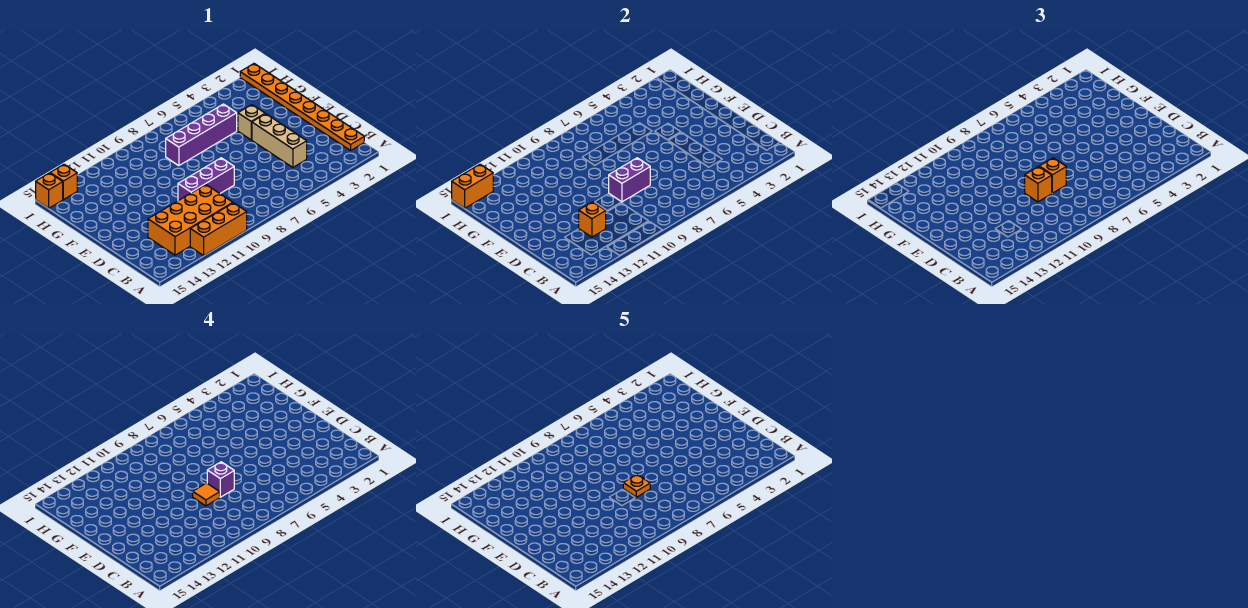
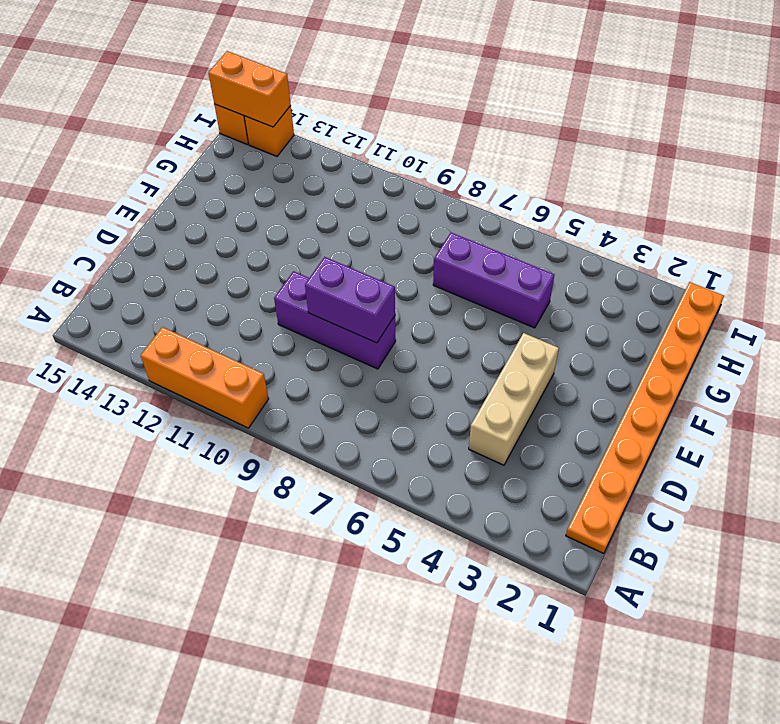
purple 1x3 brick [433,233,554,328] -> purple 1x4 brick [166,104,237,166]
none -> orange 2x4 brick [148,185,233,255]
none -> tan 1x1 brick [238,105,265,140]
none -> orange 1x1 brick [579,202,606,237]

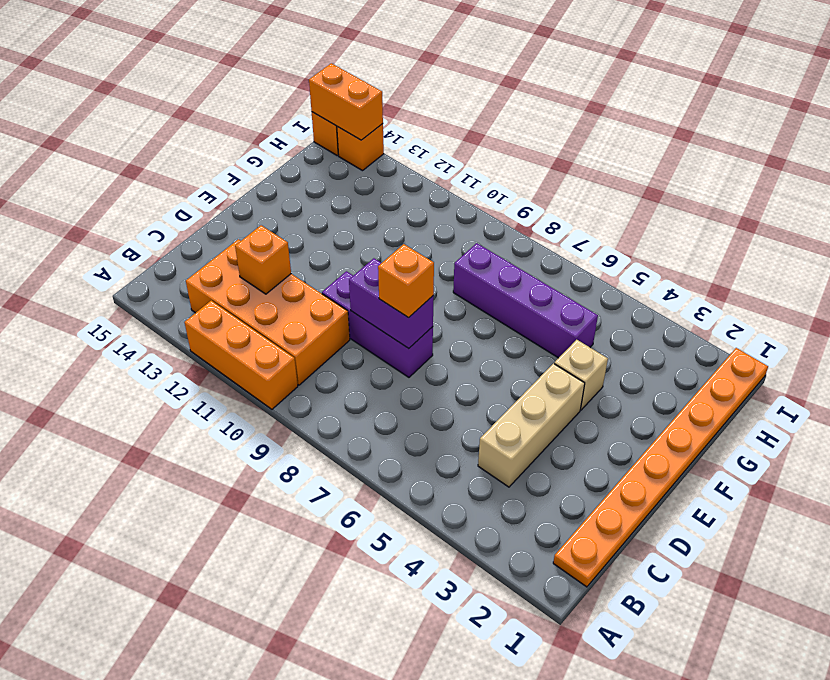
none -> orange 1x1 brick [1025,167,1052,202]
none -> purple 1x1 brick [207,462,234,497]
none -> orange 1x1 tile [193,483,220,506]

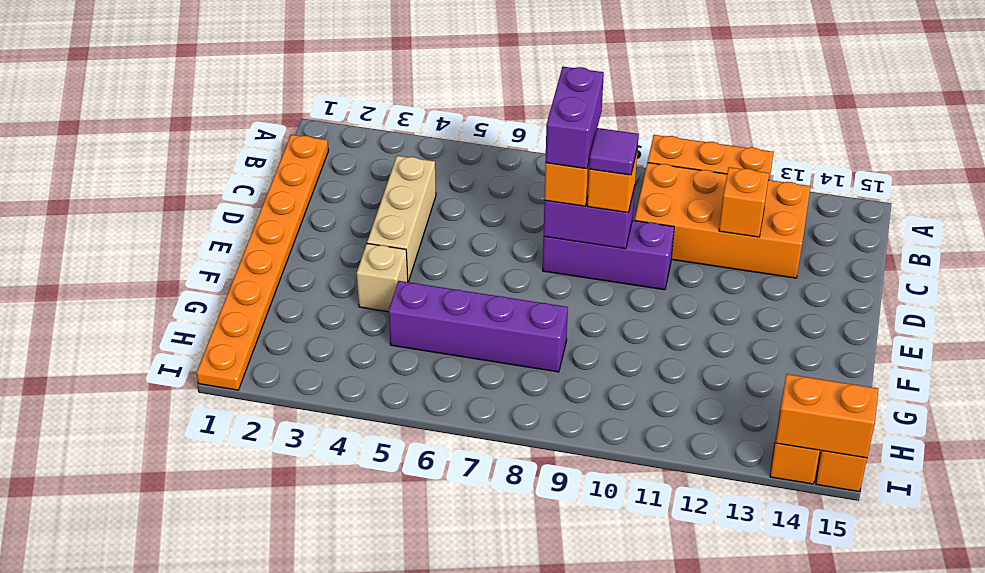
purple 1x2 brick [545,67,604,169] -> purple 1x1 brick [207,462,234,497]
purple 1x1 tile [589,128,639,175] -> orange 1x1 tile [193,483,220,506]
none -> orange 1x1 plate [623,474,650,497]

